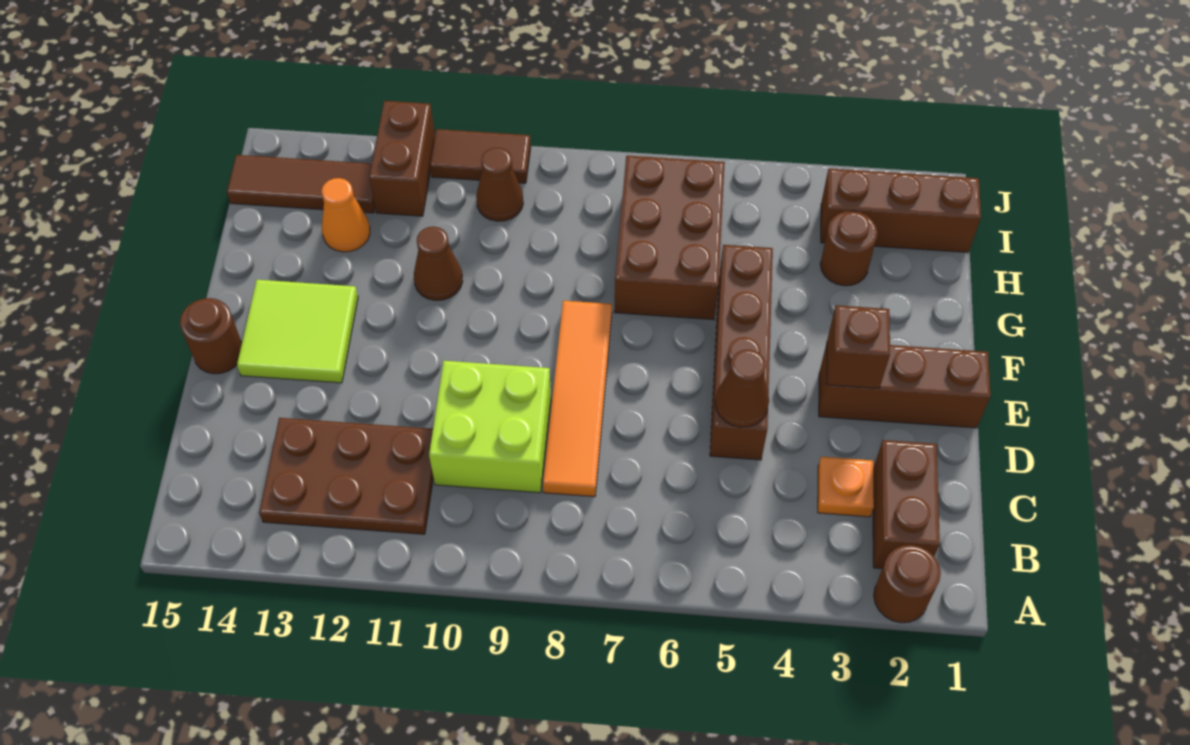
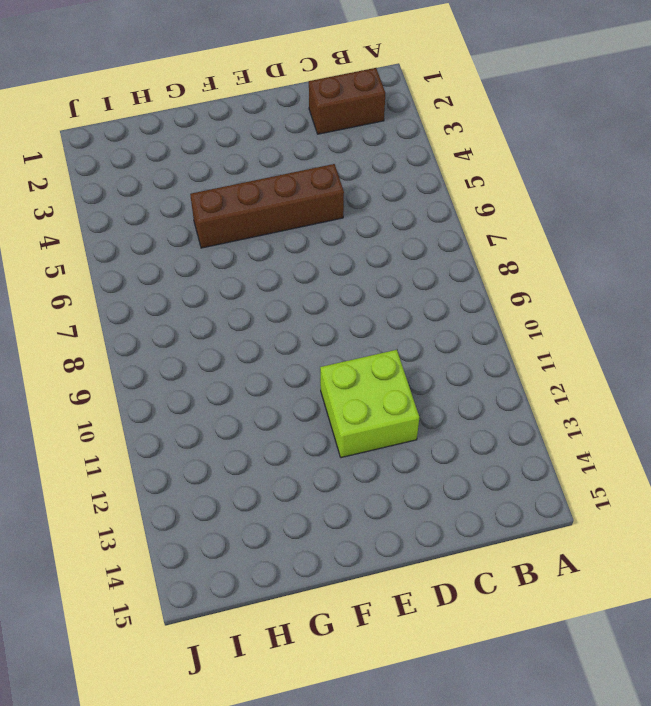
lime 2x2 brick [320,350,419,458] -> lime 2x2 brick moved to [429,361,551,493]
none -> brown 1x1 round brick [874,545,941,623]
none -> brown 2x3 plate [259,418,433,534]
none -> orange 1x1 plate [818,457,874,517]

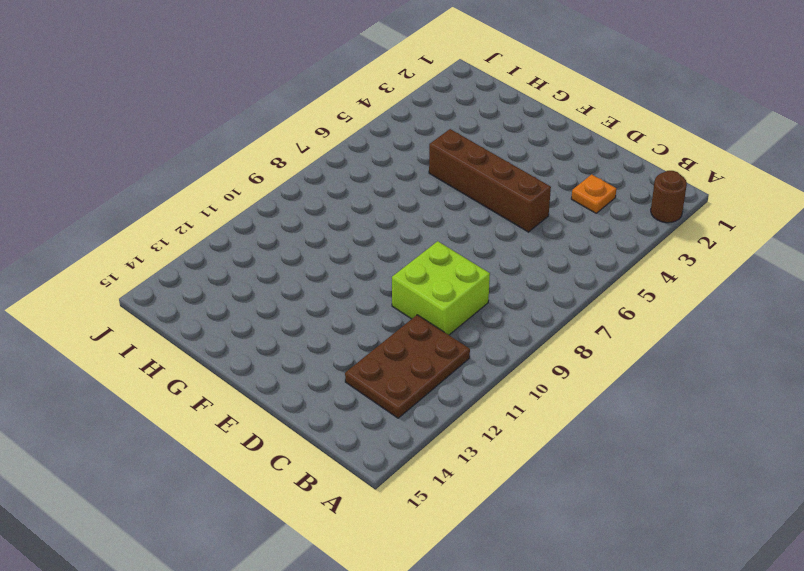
none -> brown 1x2 brick [873,440,940,569]
none -> orange 1x4 tile [543,301,612,497]
none -> brown 1x3 brick [819,343,991,428]

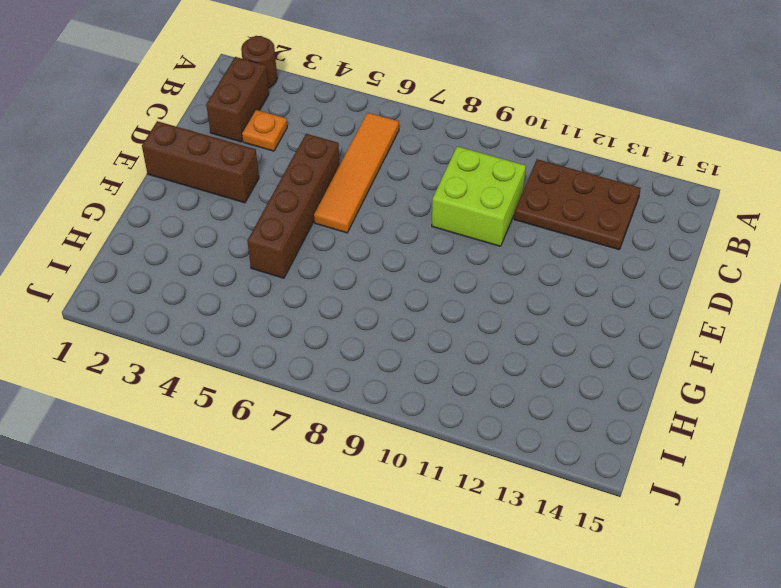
orange 1x4 tile [314,113,399,233] -> orange 1x4 tile moved to [543,301,612,497]
none -> lime 2x2 tile [237,280,358,383]
none -> brown 1x1 round brick [180,298,242,374]
none -> brown 2x3 brick [614,156,725,320]

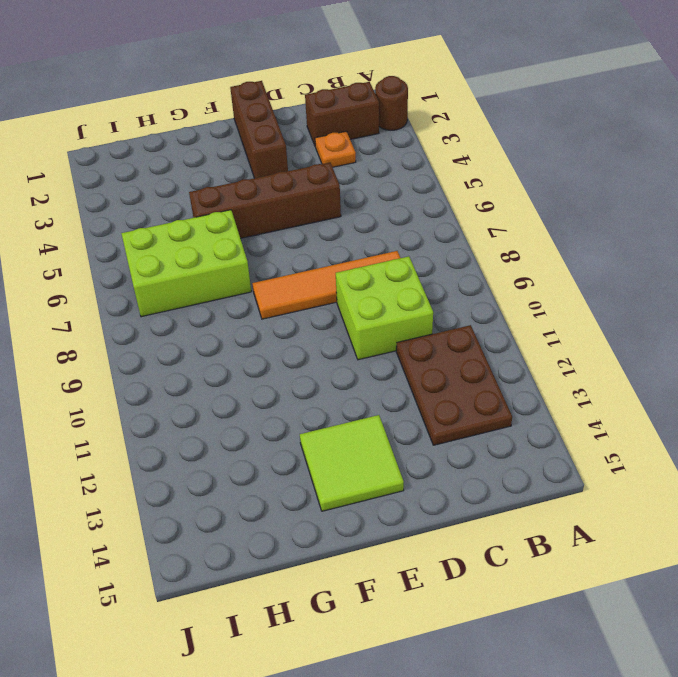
lime 2x3 brick [121,210,251,317] -> brown 2x3 brick [614,156,725,320]
none -> brown 1x1 round brick [180,298,242,374]
none -> brown 1x1 cone [414,227,463,300]
none -> brown 1x1 round brick [820,211,878,286]

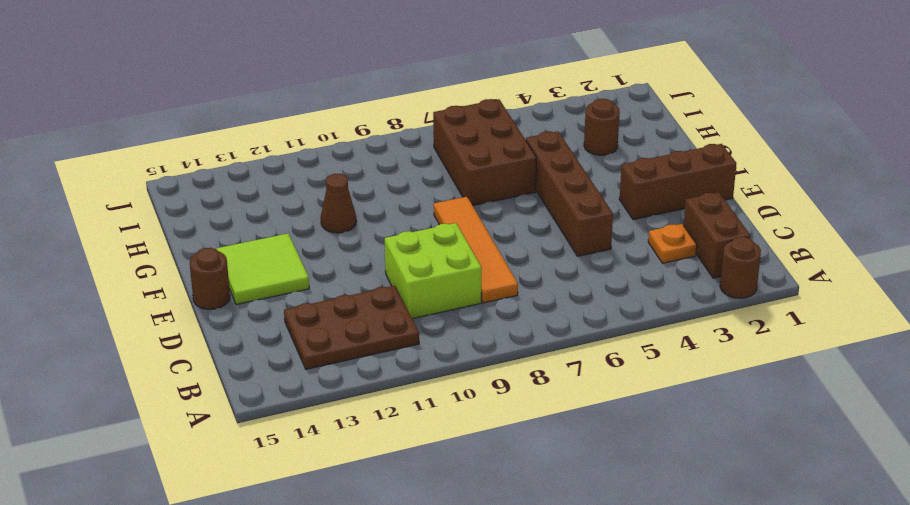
none -> orange 1x1 cone [321,178,370,252]
none -> brown 1x3 brick [821,169,981,253]
none -> brown 1x1 cone [476,148,523,221]

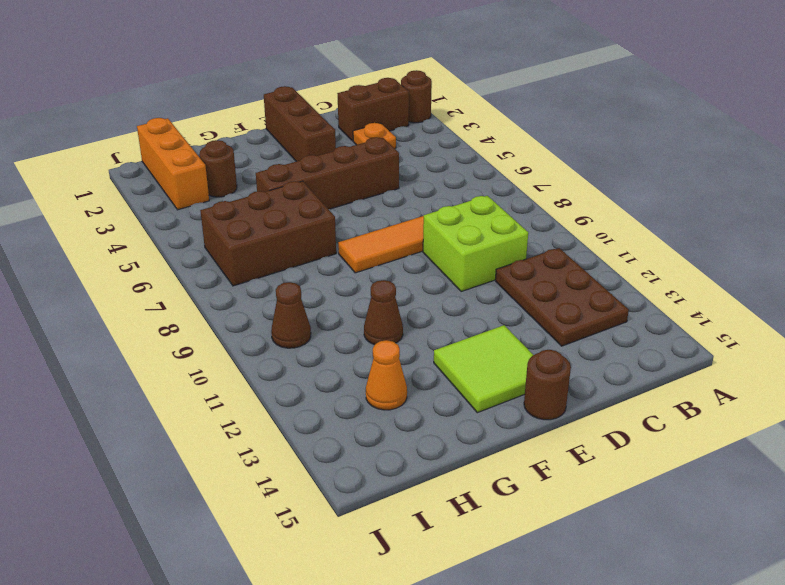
orange 1x3 brick [137,118,209,210] -> brown 1x3 brick [821,169,981,253]
none -> brown 1x2 brick [369,101,435,216]
none -> brown 1x3 tile [227,155,375,213]
none -> brown 1x2 tile [430,129,531,183]

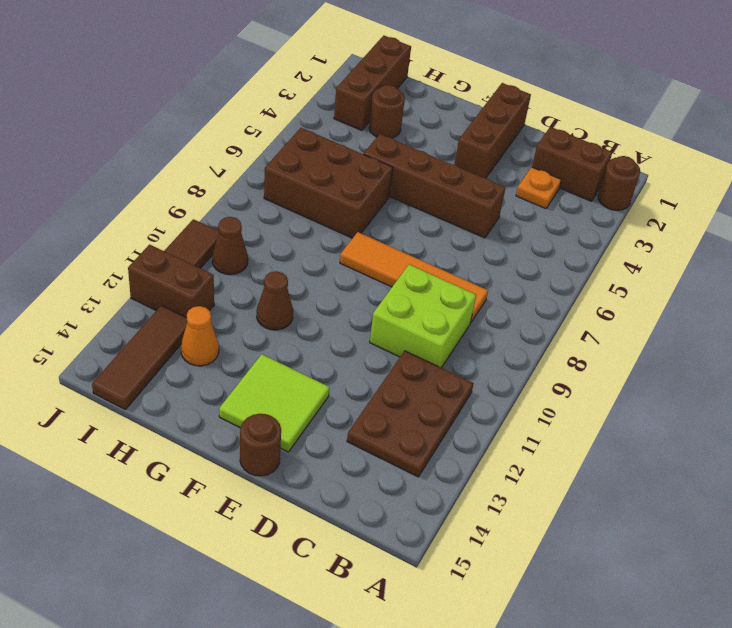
none -> brown 1x1 cone [715,350,769,427]
none -> brown 1x1 brick [827,305,890,389]

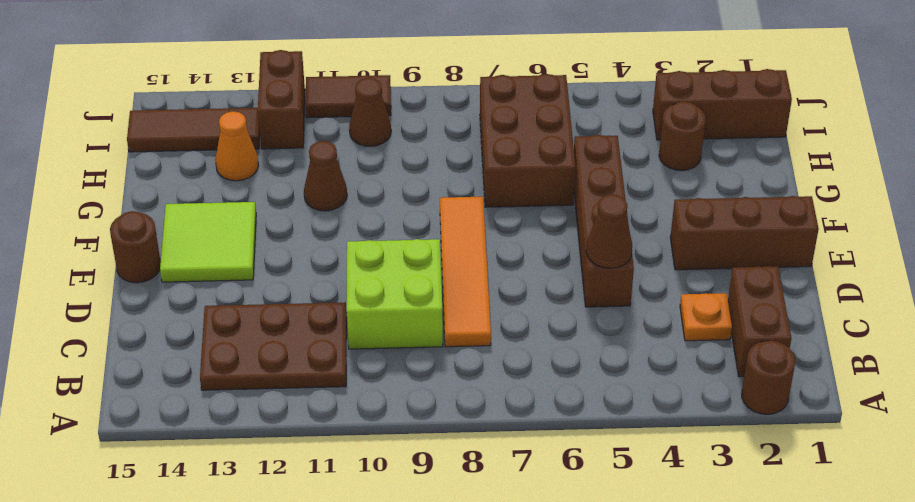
none -> brown 1x1 brick [827,305,890,389]

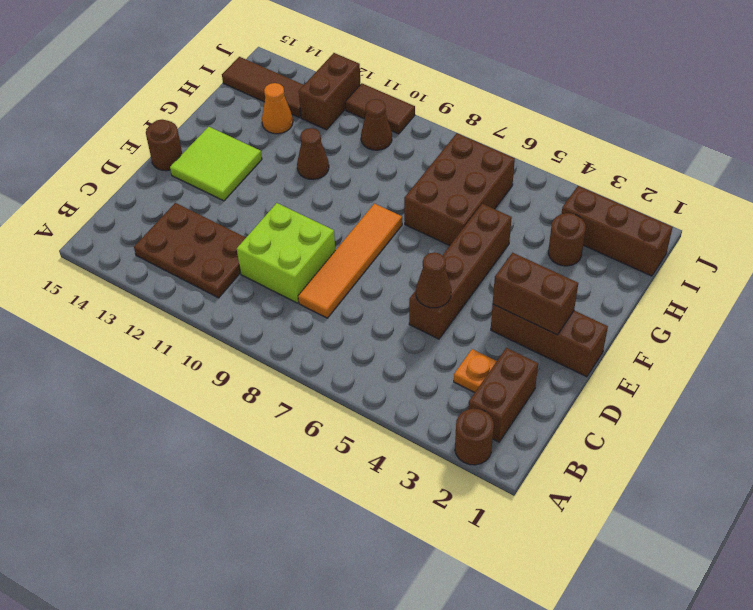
brown 1x2 brick [493,253,578,335] -> brown 1x1 brick [827,305,890,389]

